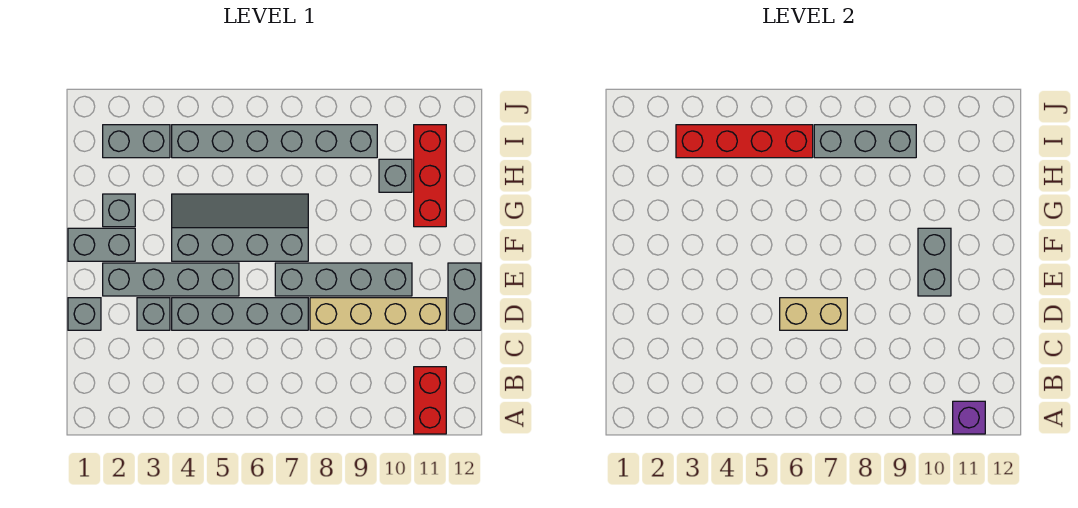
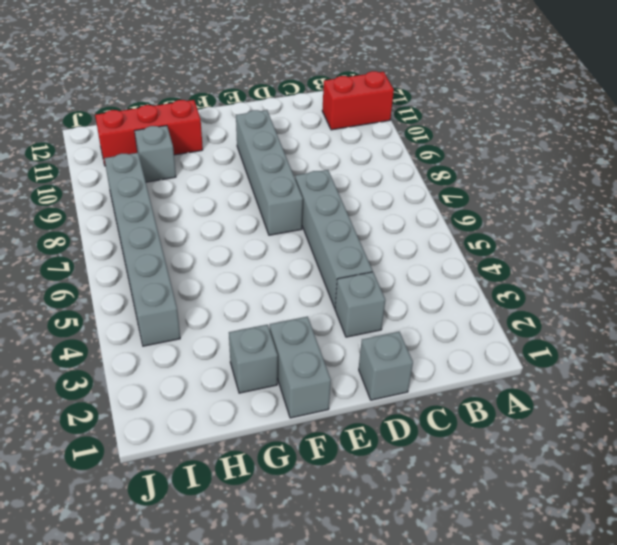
none -> tan 1x4 brick [310,298,446,330]
none -> grey 1x2 brick [448,263,481,330]
none -> grey 1x4 brick [103,263,239,296]

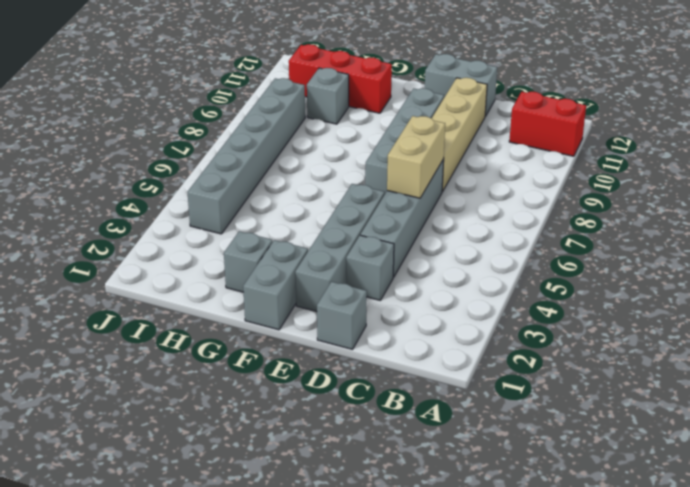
none -> grey 2x4 slope [172,194,308,261]
none -> grey 1x2 brick [103,125,170,158]
none -> purple 1x1 brick [953,401,985,434]

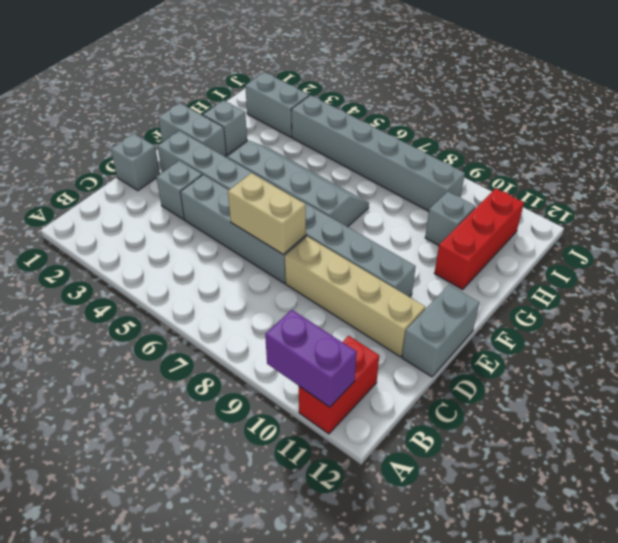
purple 1x2 brick [265,310,357,407] -> purple 1x1 brick [953,401,985,434]
none -> grey 1x2 brick [918,228,951,296]
none -> red 1x4 brick [676,125,813,158]
none -> grey 1x3 brick [814,125,916,158]

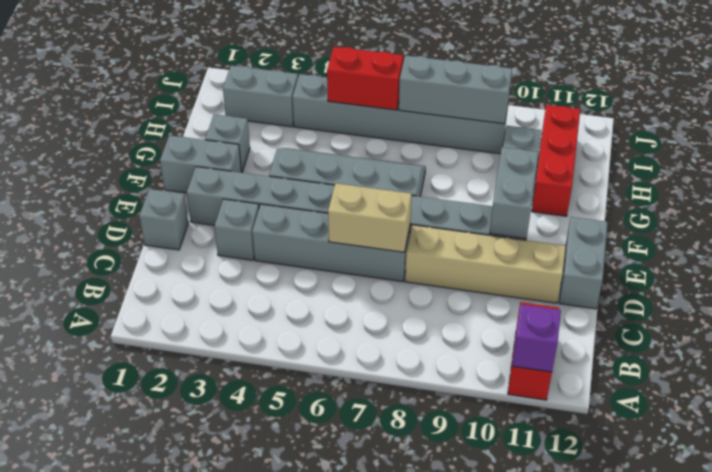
red 1x2 brick [327,47,403,110] -> red 1x4 brick [676,125,813,158]

